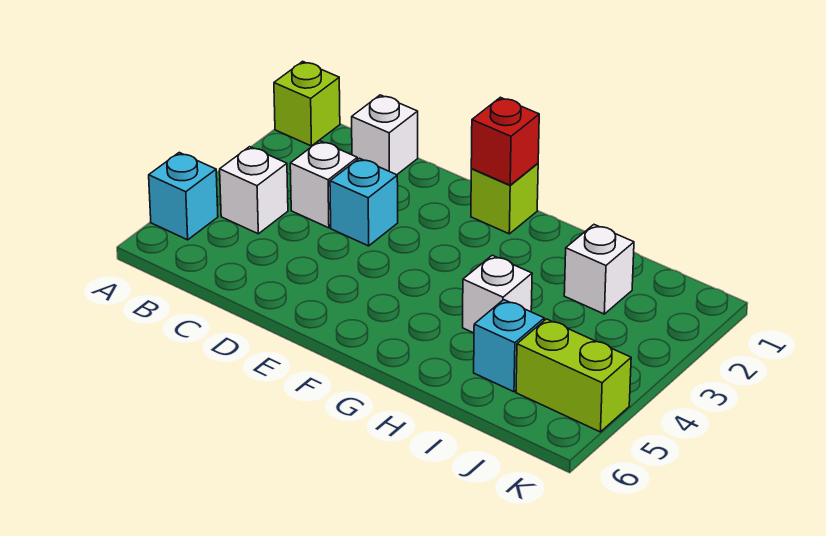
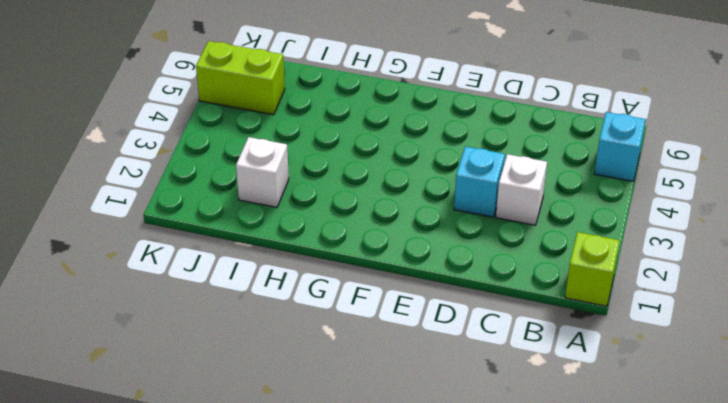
none -> white 1x1 brick [220,147,288,234]
none -> white 1x1 brick [352,95,418,175]
none -> lime 1x1 brick [471,163,538,234]

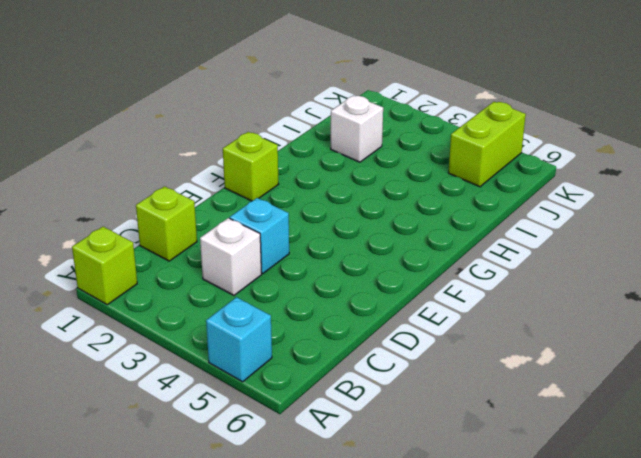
lime 1x1 brick [136,186,197,261] -> white 1x1 brick [352,95,418,175]
none -> white 1x1 brick [220,147,288,234]
none -> white 1x1 brick [463,255,532,333]
none -> cyan 1x1 brick [474,300,544,392]

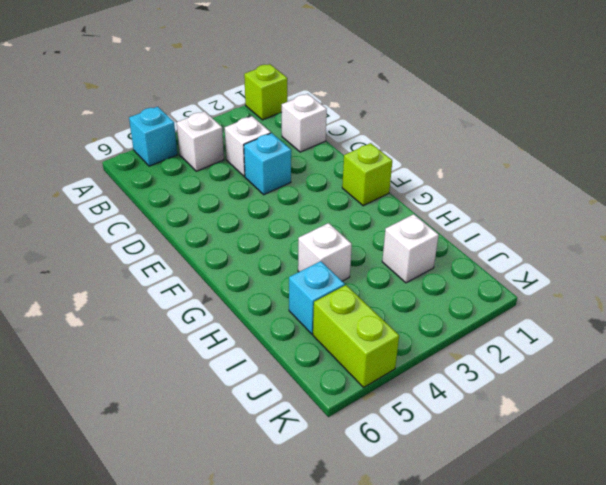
none -> red 1x1 brick [471,97,539,185]

